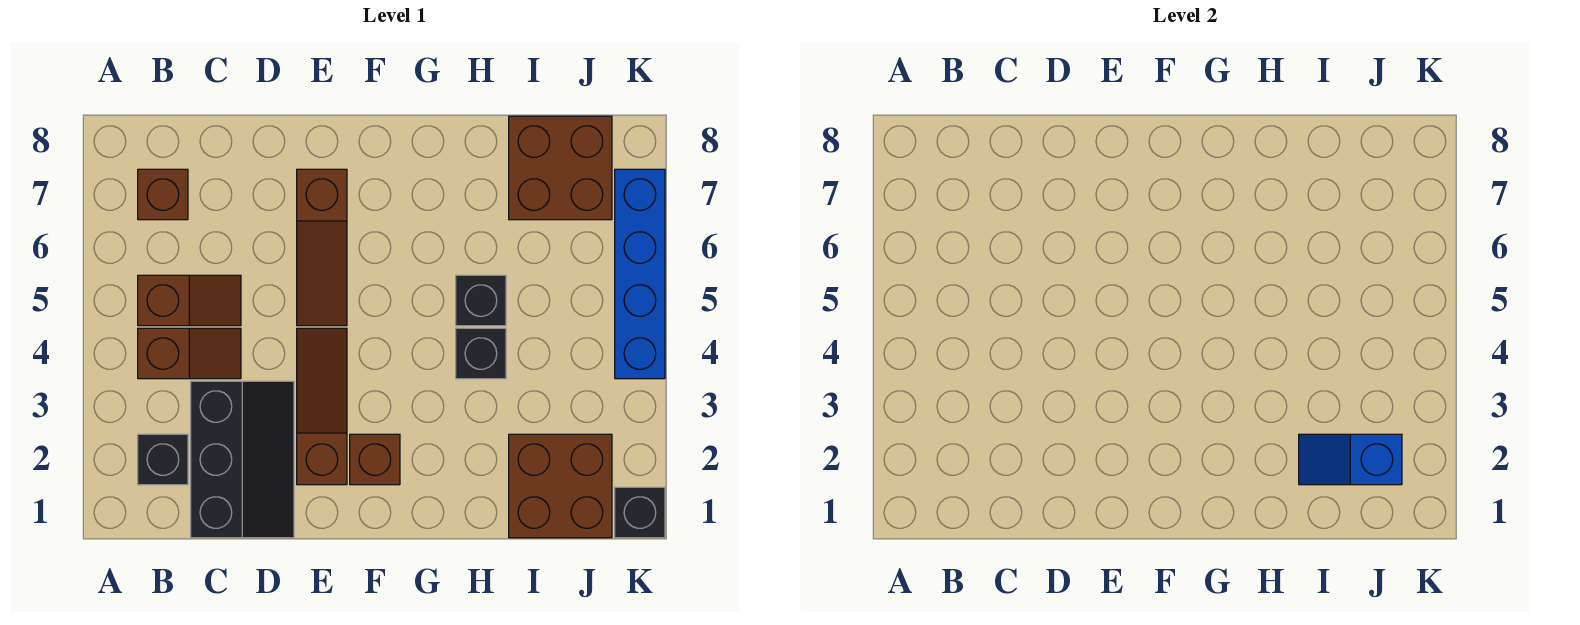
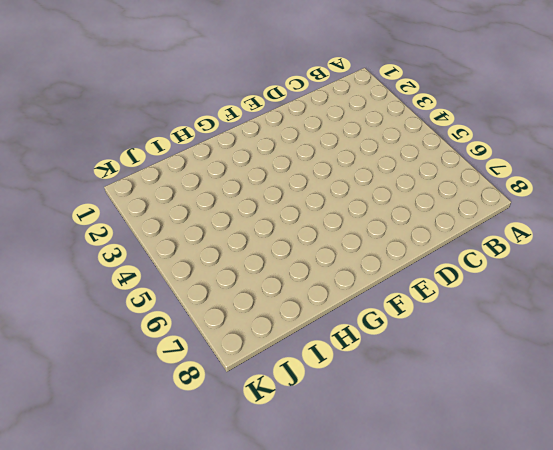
none -> black 1x1 brick [138,434,188,485]
none -> brown 1x2 slope [138,328,241,379]
none -> brown 1x2 slope [138,275,241,326]

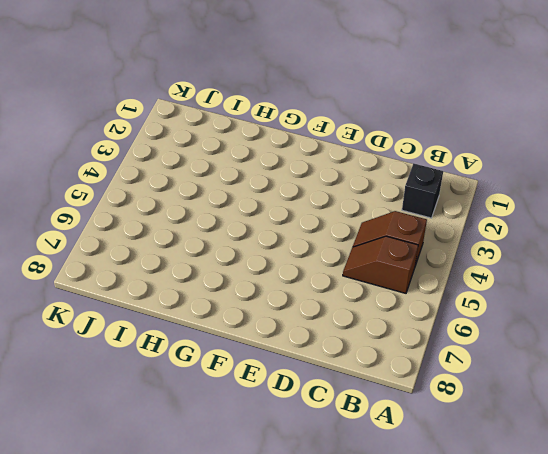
none -> brown 1x1 brick [138,169,188,220]
none -> black 2x3 slope [191,381,294,538]
none -> brown 1x3 slope [297,328,347,485]

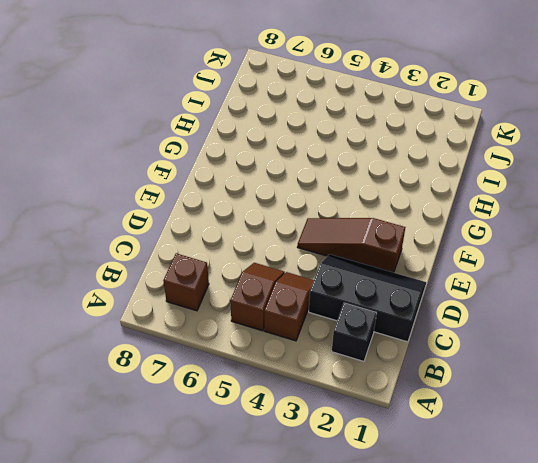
none -> brown 1x3 slope [297,169,347,326]
none -> brown 1x1 brick [350,434,400,485]
none -> black 1x1 brick [456,328,506,379]

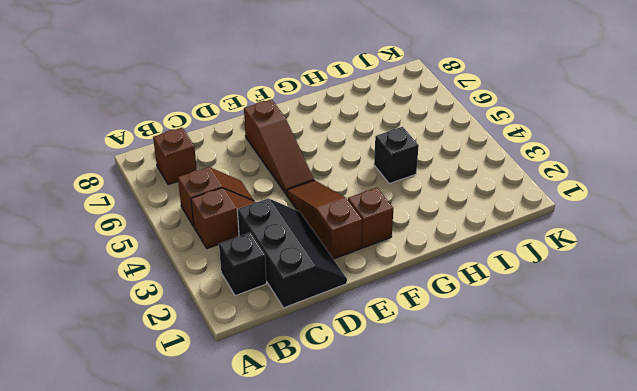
none -> black 1x1 brick [456,275,506,326]
none -> brown 2x2 brick [509,434,612,538]
none -> brown 2x2 brick [509,116,612,220]

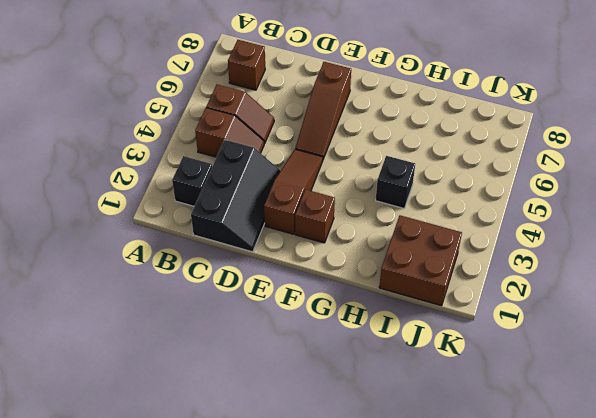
none -> black 1x1 brick [456,275,506,326]
none -> brown 2x2 brick [509,116,612,220]
none -> black 1x1 brick [615,487,665,538]

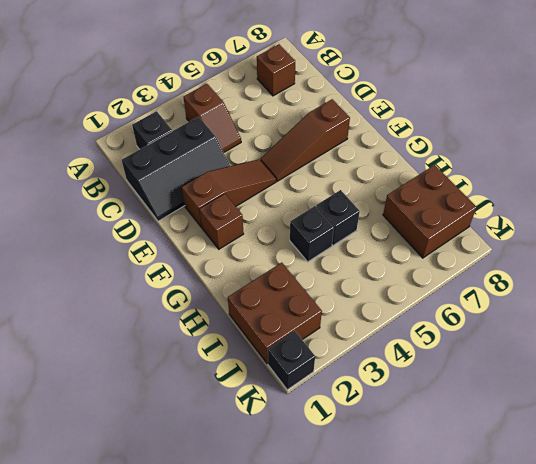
none -> brown 1x2 slope [138,275,241,326]
none -> blue 1x4 brick [615,169,665,379]
none -> blue 1x2 slope [1299,434,1402,485]

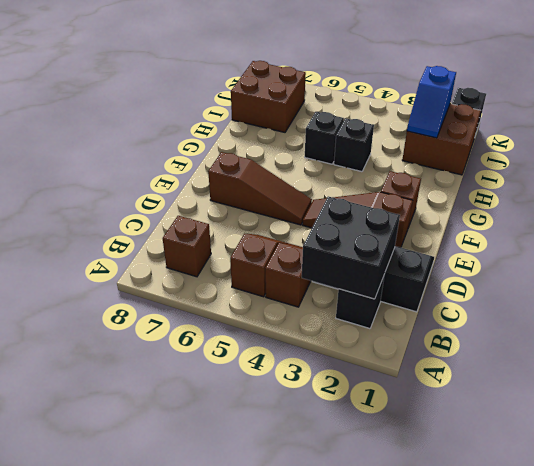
black 2x2 brick [302,196,400,299] -> none
none -> blue 1x4 brick [615,169,665,379]

